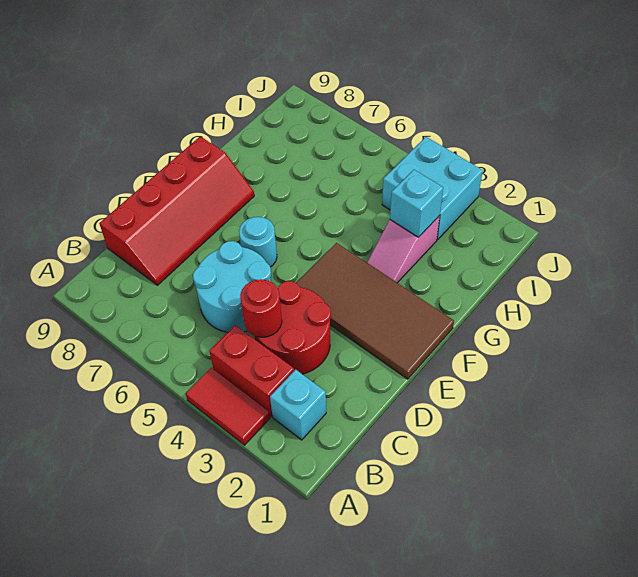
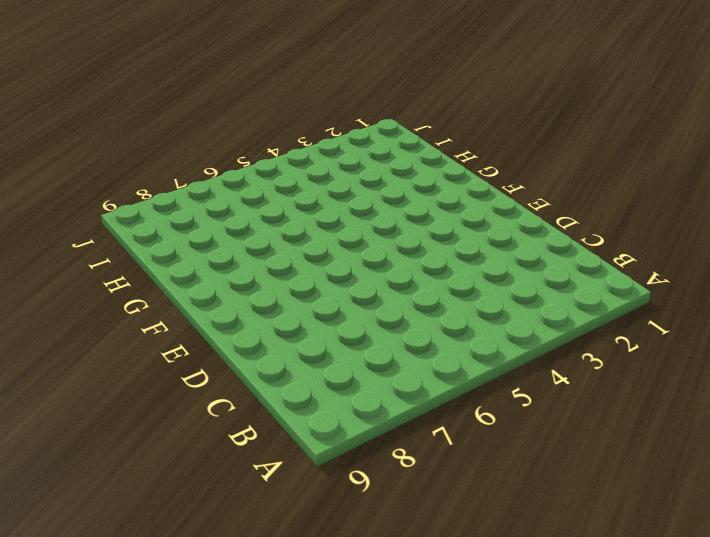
none -> red 1x2 tile [186,368,270,445]
none -> cyan 1x1 brick [270,370,326,440]
none -> red 1x2 brick [209,325,294,417]

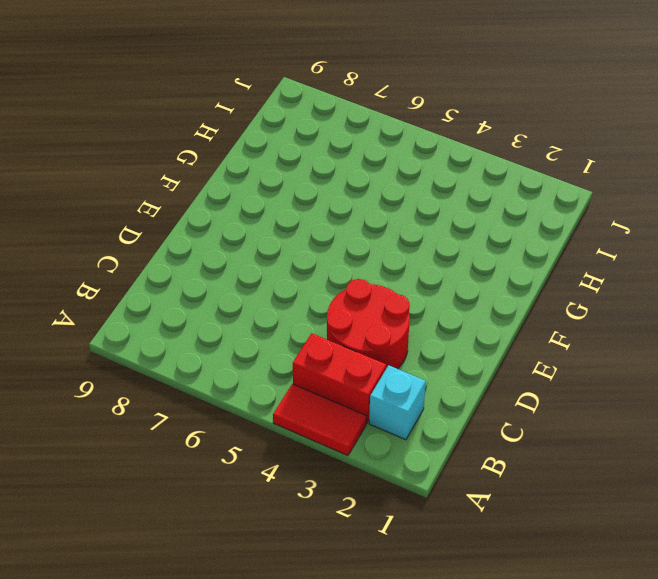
none -> cyan 2x2 round brick [193,241,271,332]
none -> red 2x4 slope [99,136,254,285]
none -> brown 2x4 tile [296,243,454,379]

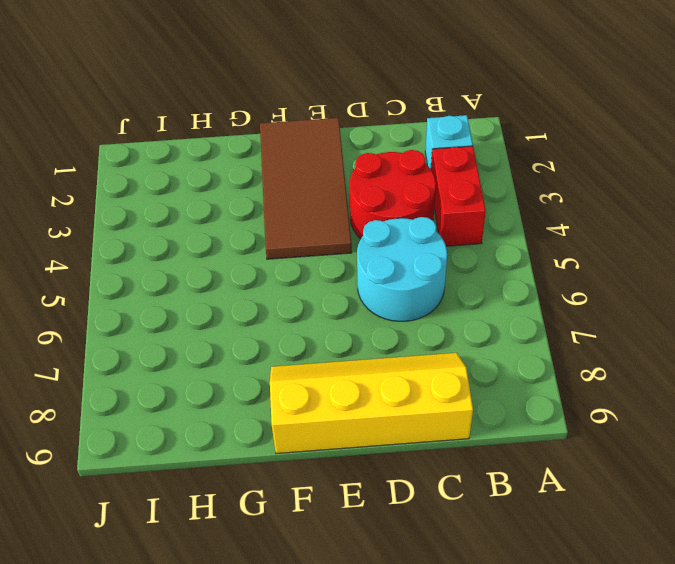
yellow 2x4 slope [270,353,473,453] -> red 2x4 slope [99,136,254,285]
none -> red 1x2 tile [186,368,270,445]
none -> cyan 1x1 round brick [239,217,277,267]
none -> pink 1x2 slope [367,216,440,283]

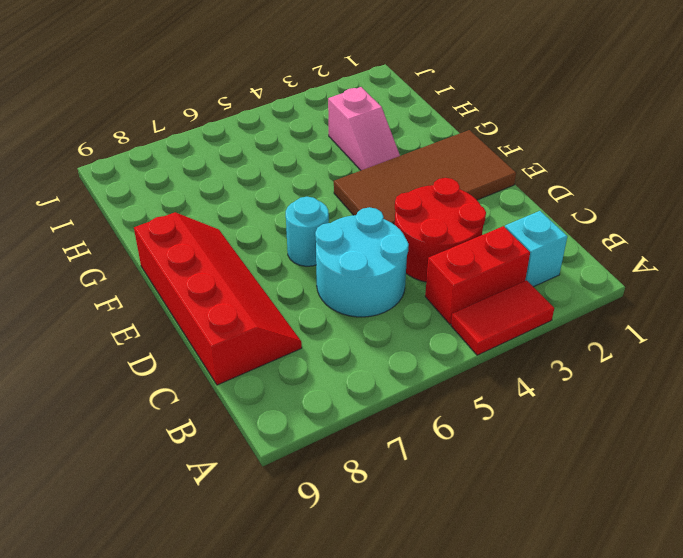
none -> cyan 2x2 brick [382,137,483,240]
none -> red 1x1 round brick [240,279,282,337]
none -> cyan 1x1 brick [390,170,443,237]

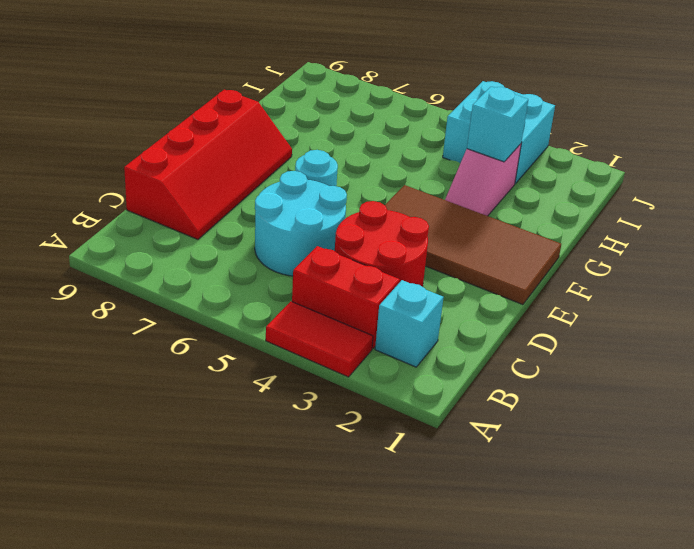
none -> red 1x1 round brick [240,279,282,337]

